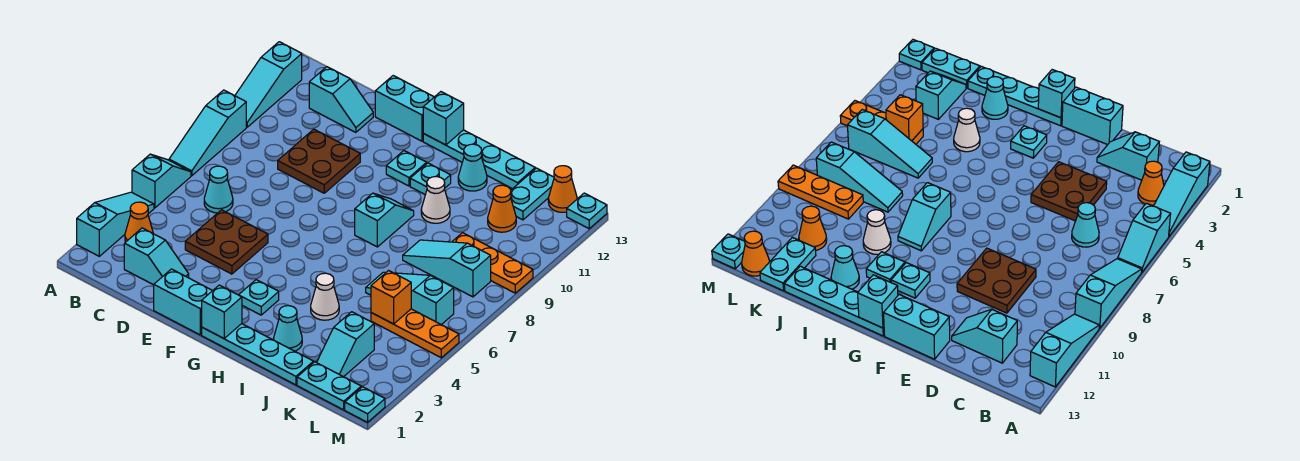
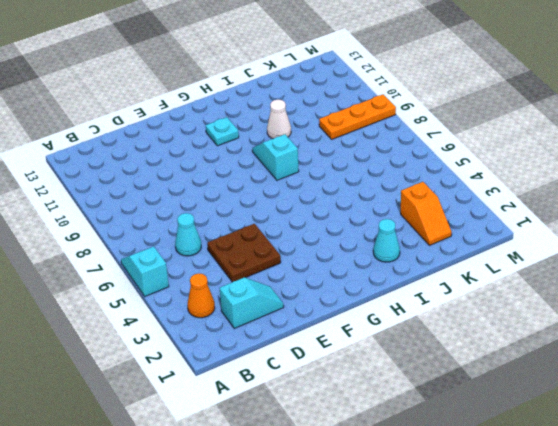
orange 1x2 slope [401,182,452,245] -> cyan 1x2 slope [317,312,374,377]
none -> cyan 1x3 slope [77,192,154,256]
none -> cyan 1x3 slope [169,90,246,176]
none -> cyan 1x3 slope [235,42,302,127]
none -> cyan 1x2 slope [309,67,373,132]

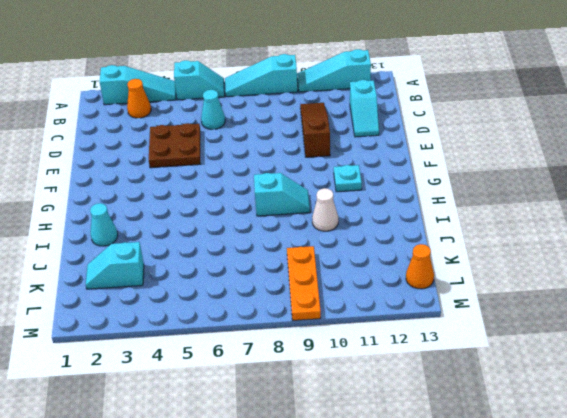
brown 1x3 slope [300,103,330,157] -> brown 2x2 plate [278,129,360,193]
none -> cyan 1x2 slope [124,228,189,285]
none -> cyan 1x2 brick [154,269,212,335]
none -> cyan 1x2 brick [375,76,434,141]
none -> cyan 1x4 plate [202,324,314,385]

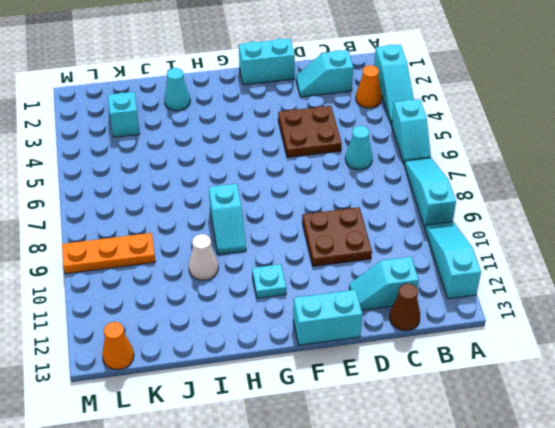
brown 1x1 cone [390,283,420,330] -> none
none -> cyan 1x4 plate [202,324,314,385]
none -> cyan 1x1 plate [239,280,279,315]
none -> cyan 1x4 plate [423,130,535,189]
none -> cyan 1x1 plate [410,163,451,195]

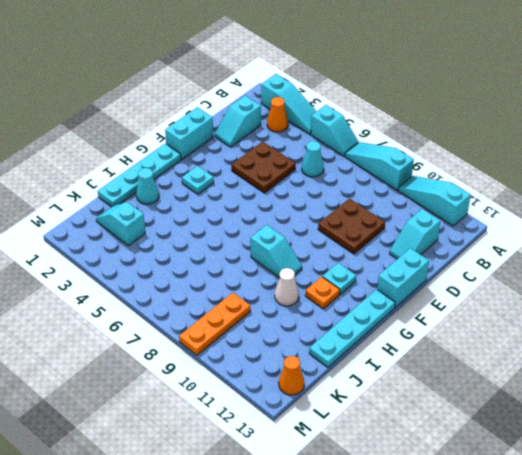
orange 1x1 plate [305,277,340,309] -> cyan 1x1 plate [410,163,451,195]
none -> white 1x1 cone [311,273,339,320]
none -> cyan 1x1 cone [458,144,487,191]
none -> cyan 1x3 slope [366,272,454,325]
none -> cyan 1x3 slope [403,240,491,297]

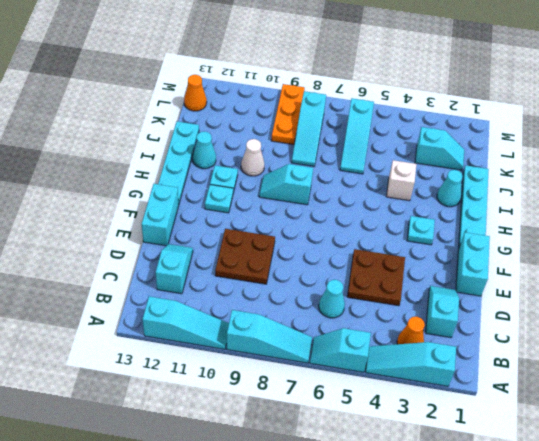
white 1x1 brick [386,160,416,201] -> white 1x1 cone [311,273,339,320]
none -> cyan 1x2 plate [297,362,361,410]
none -> orange 1x3 plate [371,309,459,358]
none -> orange 1x1 cone [488,185,516,232]
none -> cyan 1x2 plate [511,168,554,220]

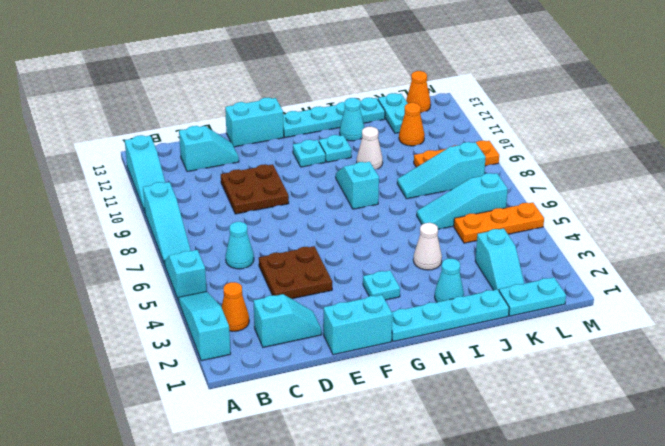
none -> cyan 1x1 plate [345,387,385,422]
none -> cyan 1x1 plate [567,193,607,229]
none -> cyan 1x1 brick [202,285,242,338]
none -> cyan 1x1 brick [423,92,464,145]

